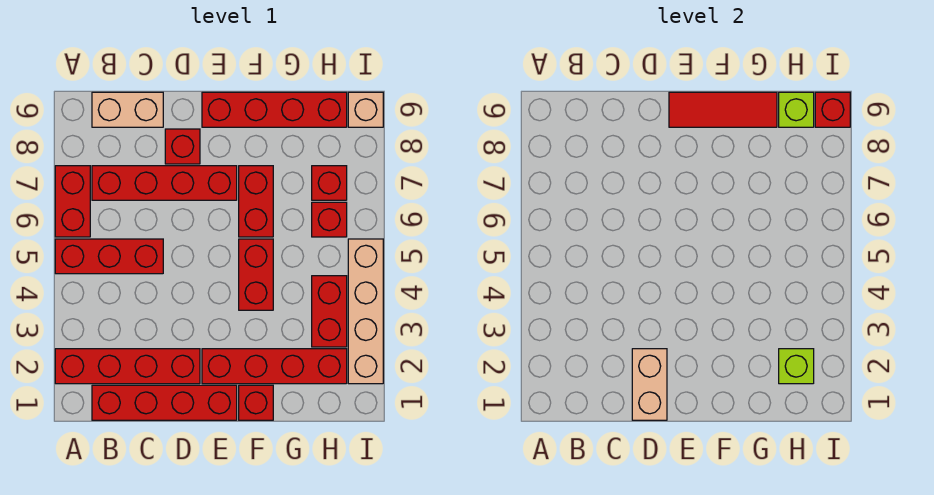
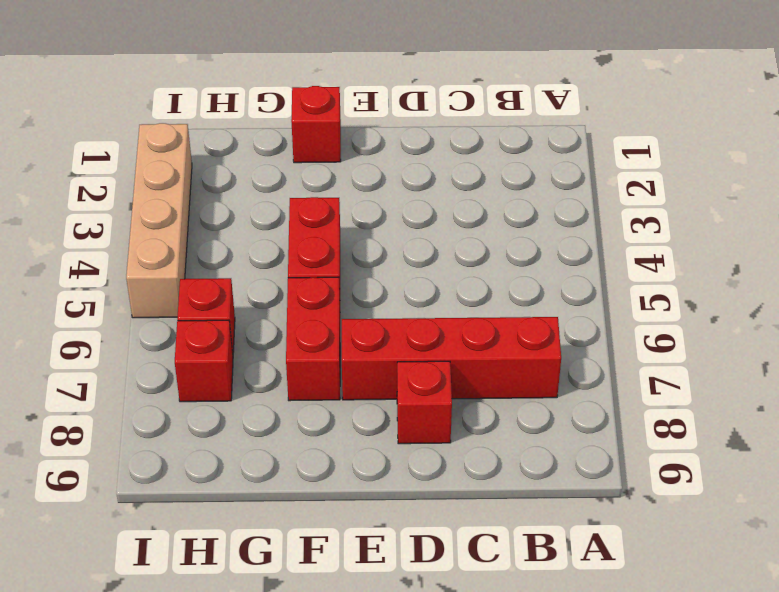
none -> red 1x4 brick [55,349,200,384]
none -> red 1x3 brick [55,239,163,274]
none -> red 1x2 brick [55,166,90,237]

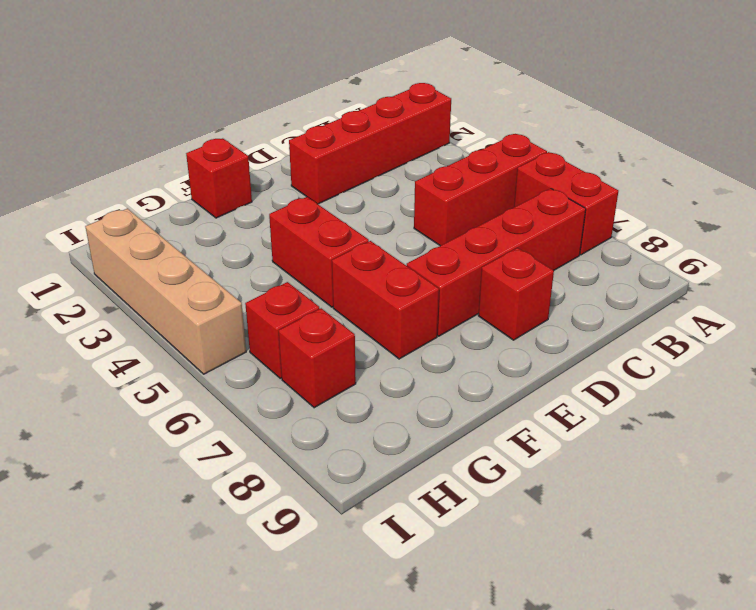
none -> red 1x4 brick [92,385,237,420]
none -> tan 1x2 brick [92,92,163,127]
none -> red 1x4 brick [202,349,347,384]

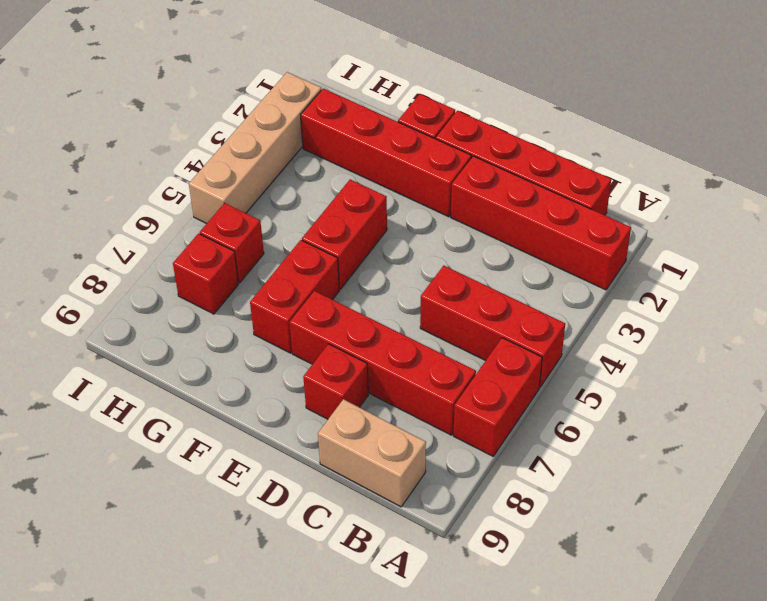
none -> red 1x4 brick [202,92,347,127]
none -> red 1x2 brick [312,276,347,347]
none -> tan 1x1 brick [348,92,383,127]

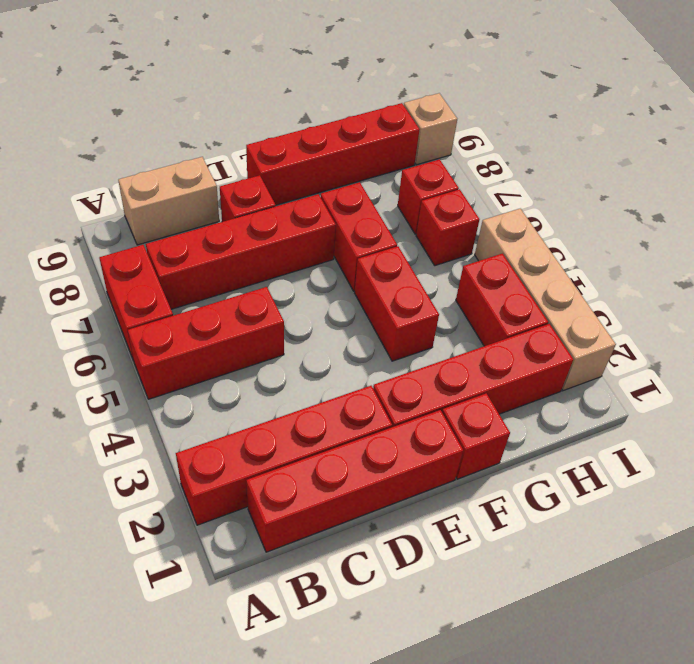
none -> tan 1x2 brick [632,349,667,420]
none -> red 1x3 tile [669,92,777,127]
none -> lime 1x1 brick [779,349,814,384]

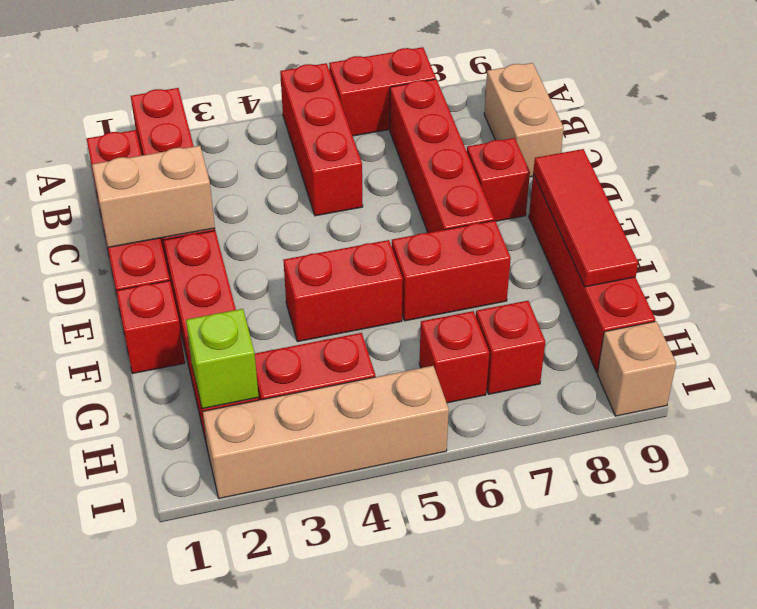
none -> lime 1x1 brick [779,92,814,127]
none -> red 1x1 brick [815,92,850,127]

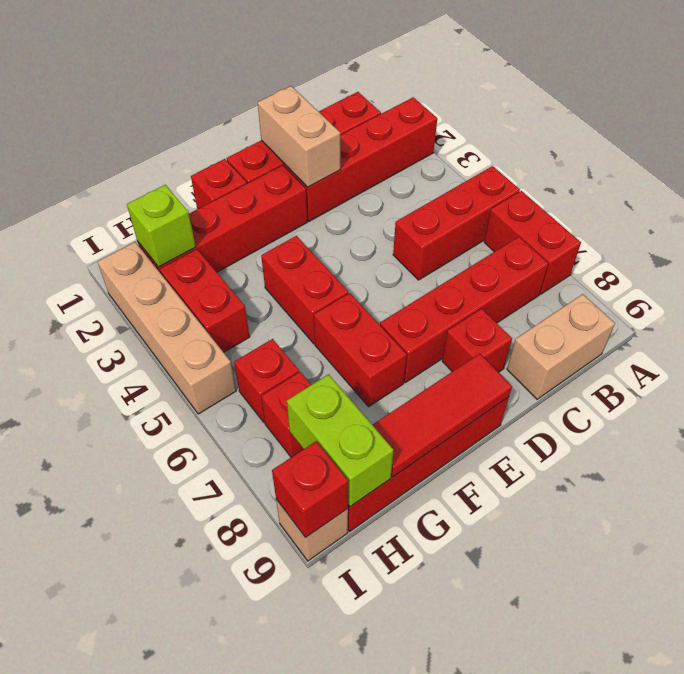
lime 1x2 brick [287,374,394,507] -> lime 1x1 brick [779,92,814,127]

